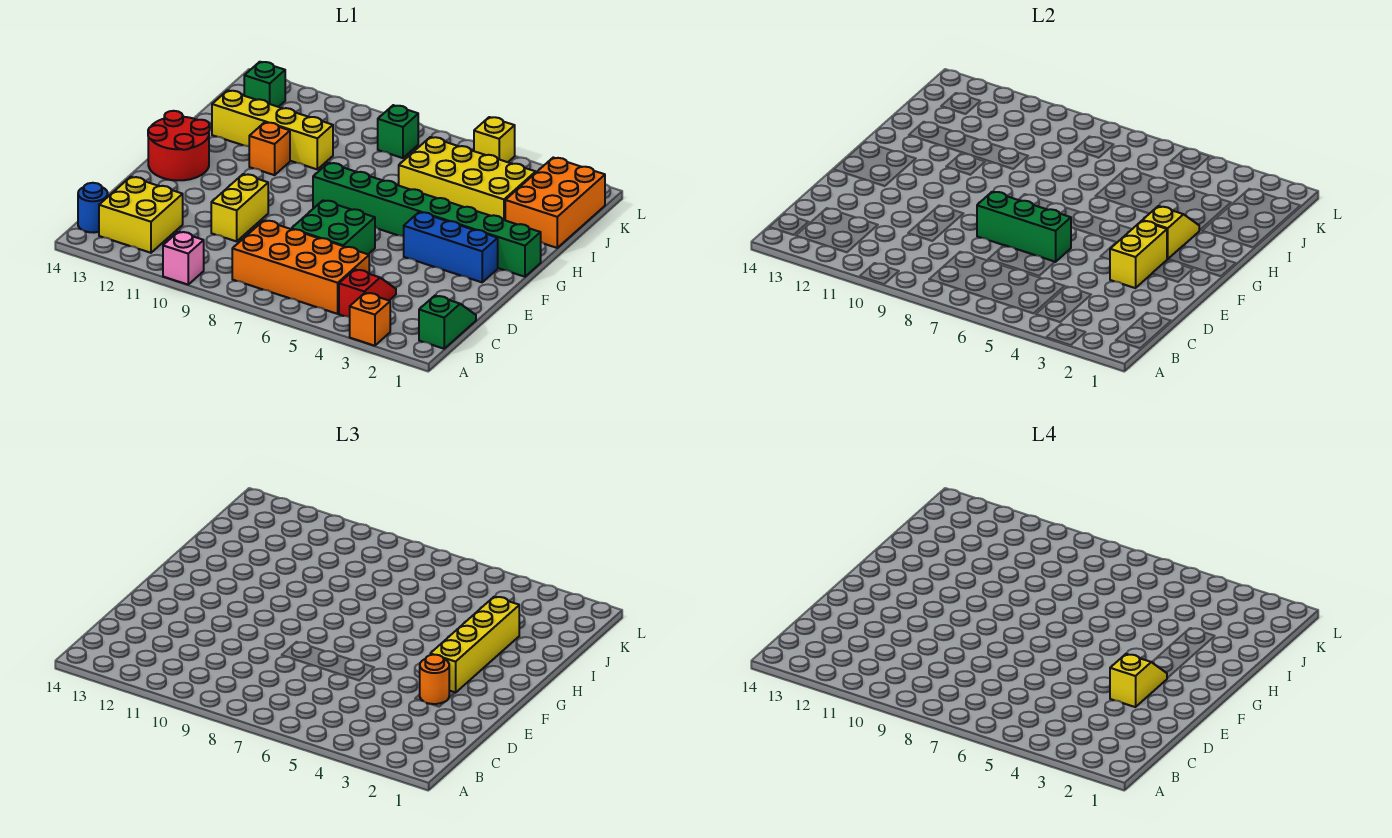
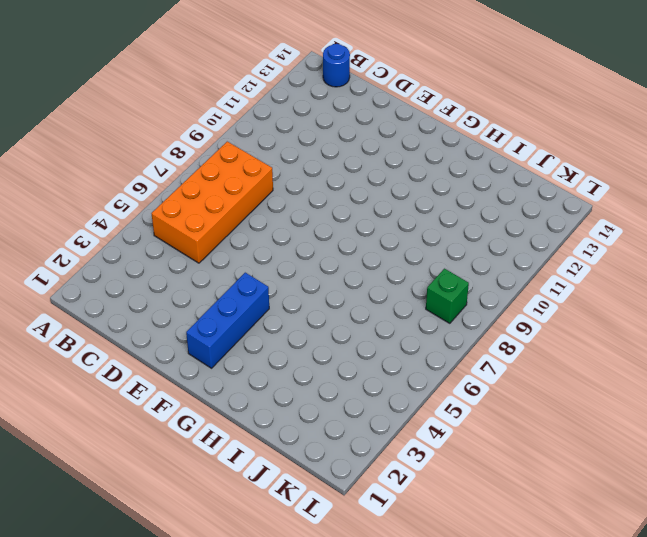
none -> orange 1x1 brick [350,293,390,346]
none -> pink 1x1 brick [163,232,204,285]
none -> green 1x2 slope [419,296,476,349]

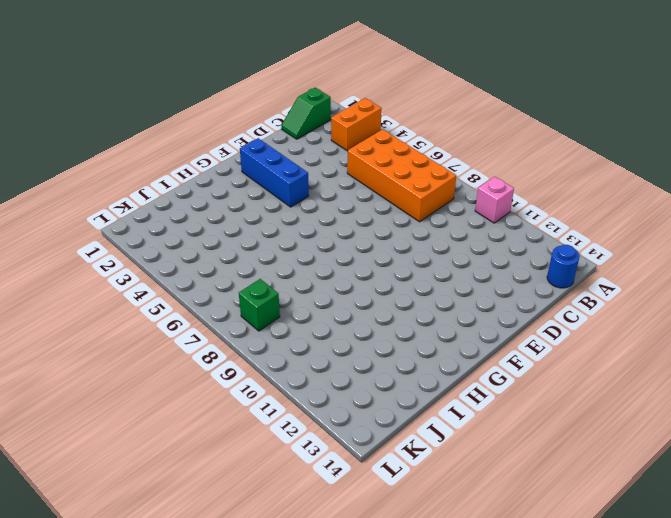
orange 1x2 brick [331,98,382,151] -> orange 1x1 brick [350,293,390,346]
none -> red 1x2 slope [339,269,396,317]
none -> yellow 2x2 brick [99,177,183,253]
none -> green 2x2 brick [291,200,375,254]

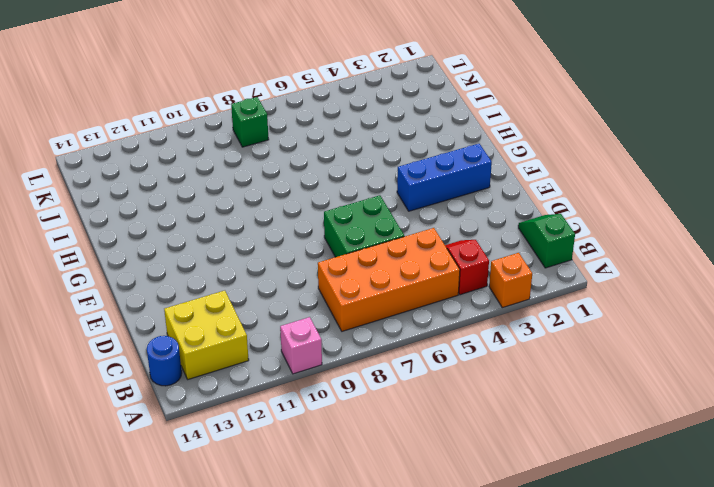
none -> yellow 1x2 brick [211,174,268,241]
none -> red 2x2 round brick [148,111,210,180]
none -> green 1x8 brick [313,163,541,277]

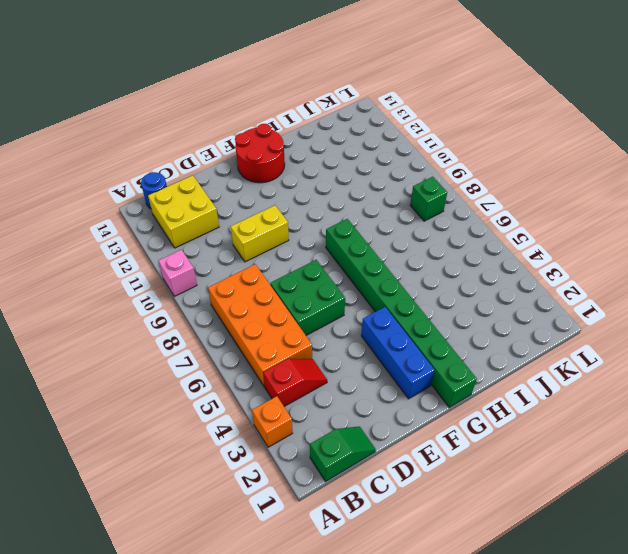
none -> orange 1x1 brick [249,122,290,175]
none -> orange 2x3 brick [505,158,605,248]
none -> yellow 2x4 brick [399,137,536,220]

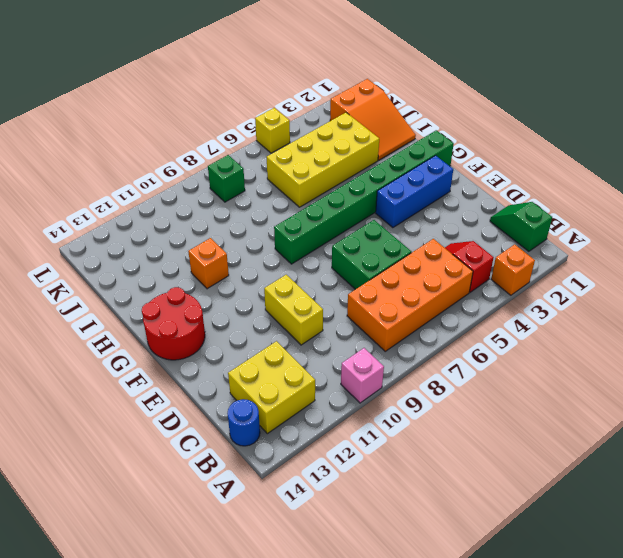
orange 2x3 slope [330,79,416,160] -> orange 2x3 brick [505,158,605,248]
none -> yellow 1x4 brick [212,90,333,169]
none -> green 1x1 brick [244,62,285,107]
none -> yellow 1x2 brick [1110,221,1167,288]

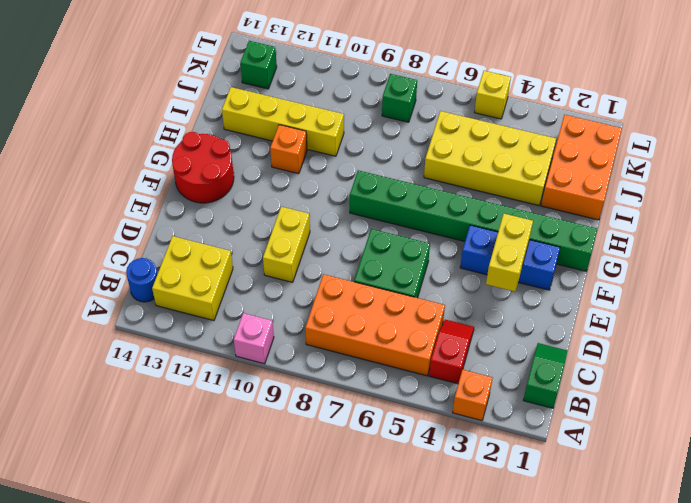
none -> green 1x3 brick [977,192,1071,262]
none -> yellow 1x2 slope [1142,206,1199,259]
none -> orange 1x1 round brick [420,655,449,704]

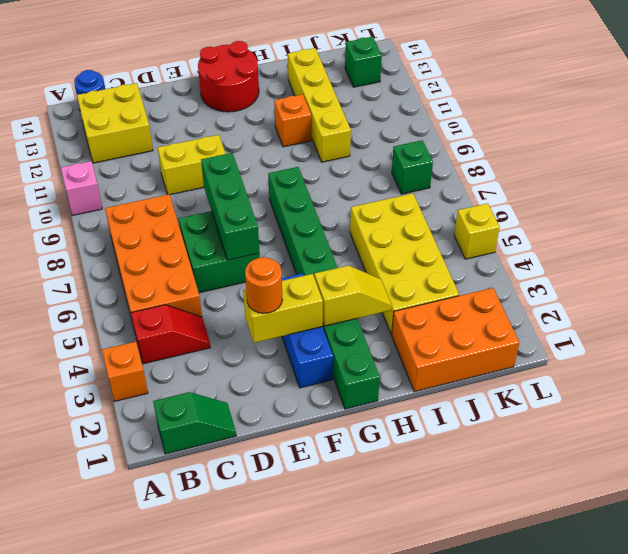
none -> yellow 1x4 brick [430,597,519,693]
none -> yellow 1x2 slope [1110,654,1167,707]

